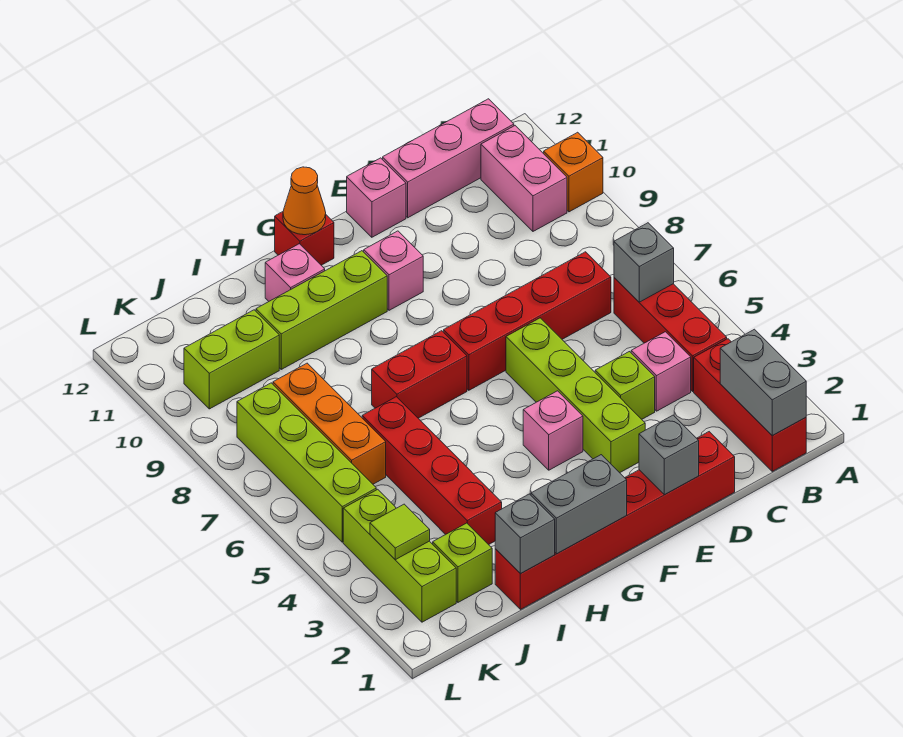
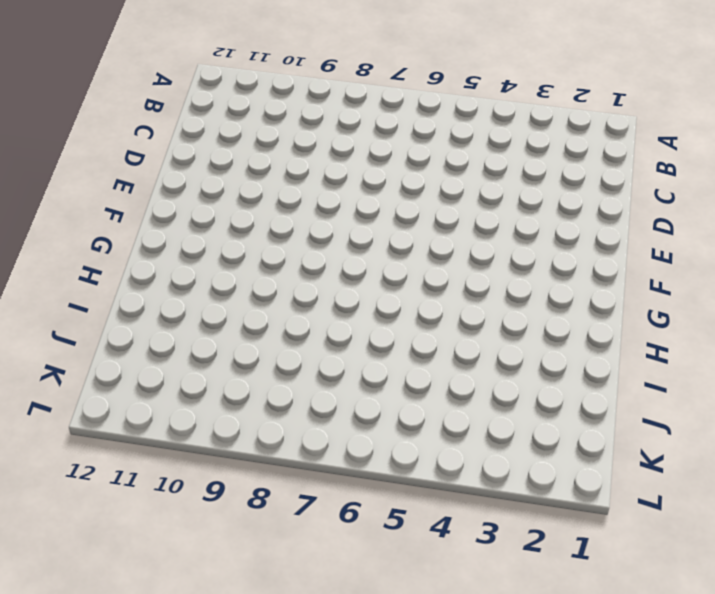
none -> orange 1x1 brick [544,132,603,212]
none -> red 1x3 brick [694,339,806,471]
none -> red 1x3 brick [614,278,727,392]
none -> pink 1x2 brick [481,126,567,231]

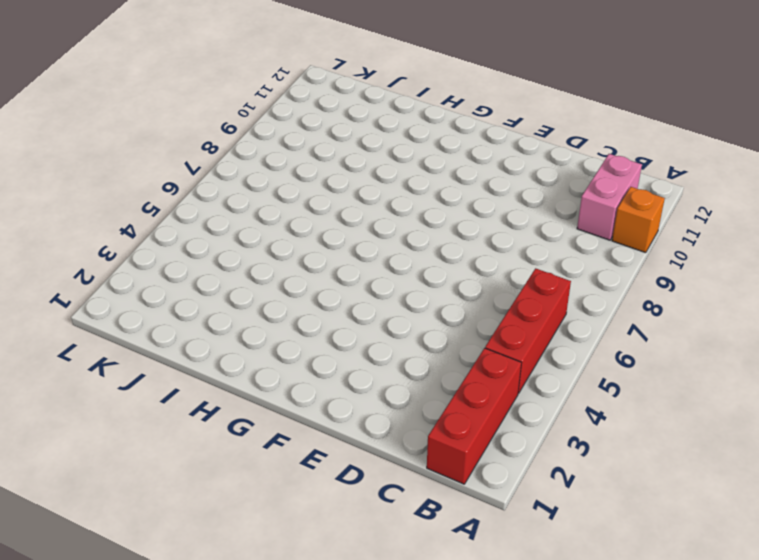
none -> pink 1x3 brick [383,99,514,218]
none -> pink 1x1 brick [631,332,691,411]
none -> red 1x4 brick [444,252,611,390]
none -> red 1x6 brick [495,432,735,610]

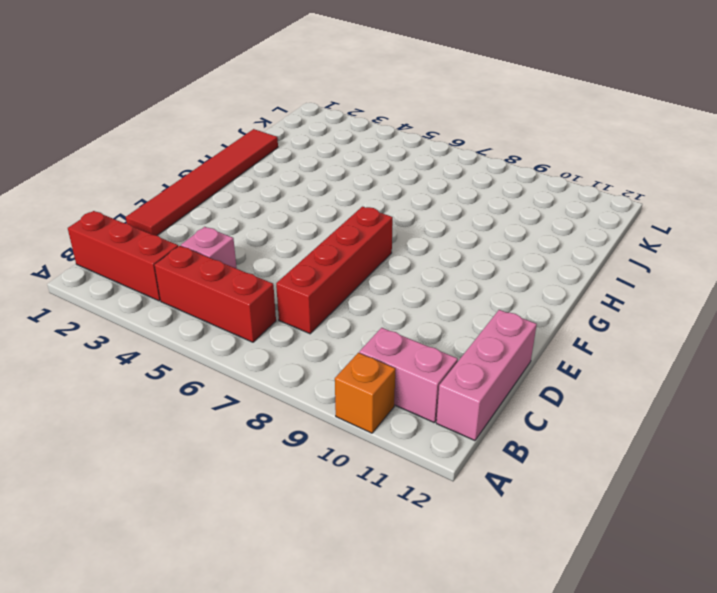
red 1x6 tile [126,129,278,236] -> red 1x6 brick [495,432,735,610]
none -> lime 1x1 brick [595,352,655,419]
none -> lime 1x4 brick [506,318,645,473]
none -> pink 1x1 brick [347,158,406,237]
none -> pink 1x1 brick [523,391,583,470]

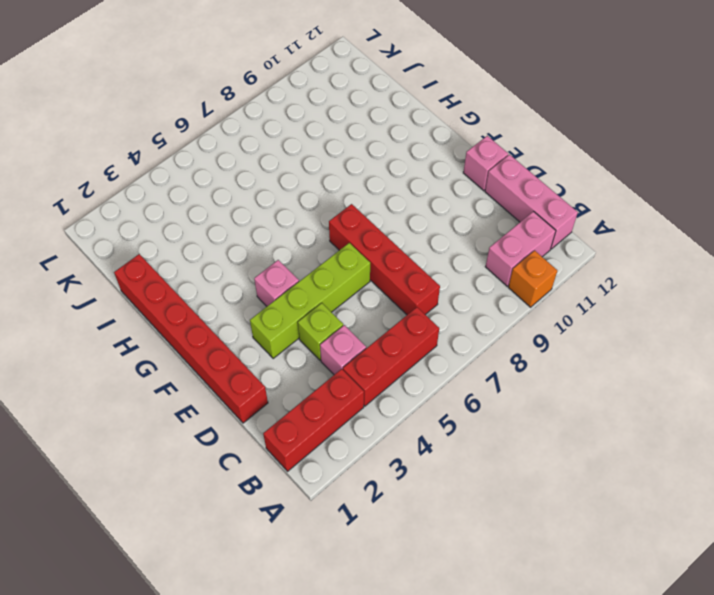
none -> pink 1x1 brick [364,231,423,310]
none -> red 1x2 brick [372,331,467,418]
none -> lime 1x3 brick [256,251,387,369]
none -> red 1x1 brick [275,212,334,265]

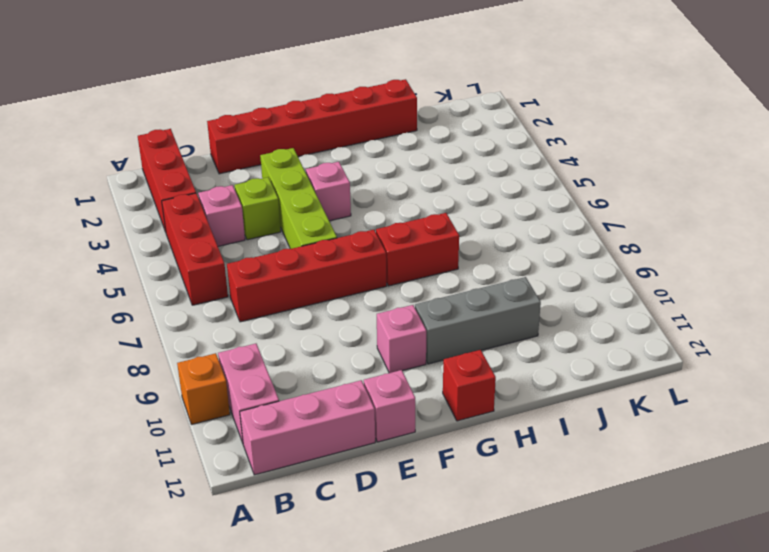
grey 1x3 brick [415,277,541,364] -> lime 1x3 brick [256,251,387,369]
none -> pink 1x1 brick [265,244,325,301]
none -> red 1x4 brick [362,397,502,545]
none -> lime 1x1 brick [433,523,492,602]
none -> orange 1x3 brick [273,363,386,484]

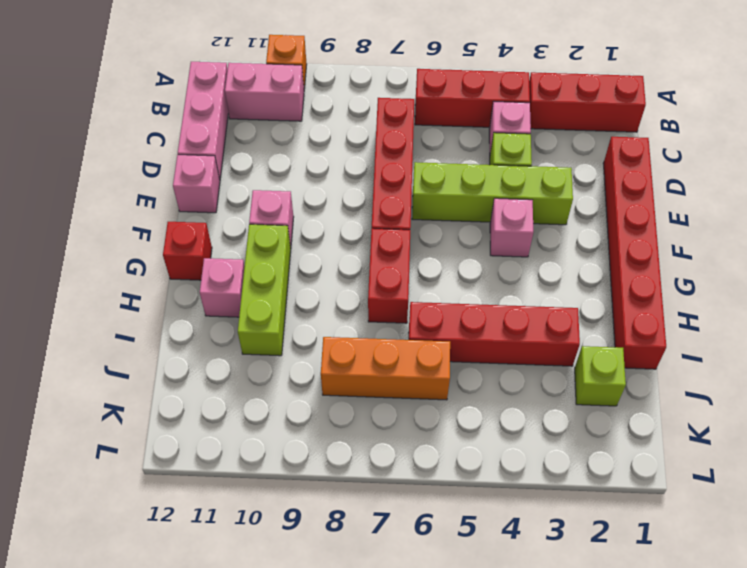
none -> lime 1x2 brick [184,310,279,409]
none -> lime 1x3 brick [343,489,456,622]
none -> lime 1x4 brick [237,383,376,542]
none -> grey 1x2 brick [720,329,806,436]

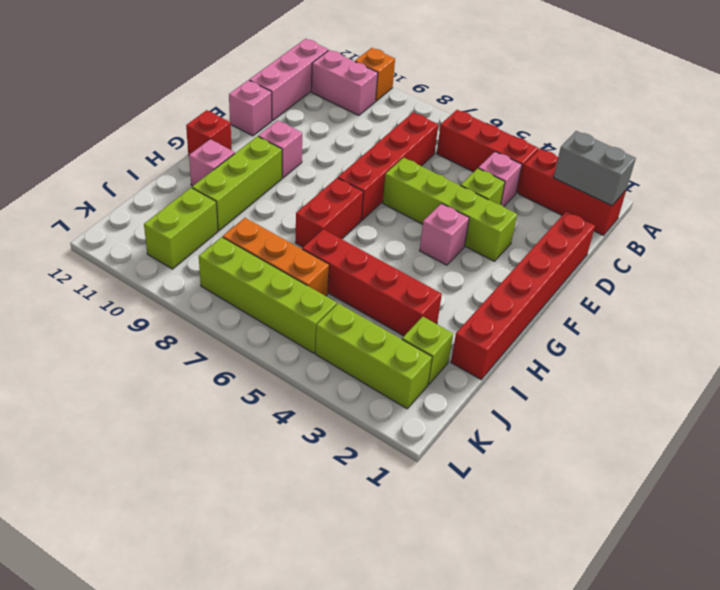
none -> grey 1x1 brick [614,223,674,302]
none -> grey 1x1 brick [639,415,699,495]
none -> grey 1x2 brick [531,455,627,554]
none -> orange 1x1 cone [283,167,326,235]

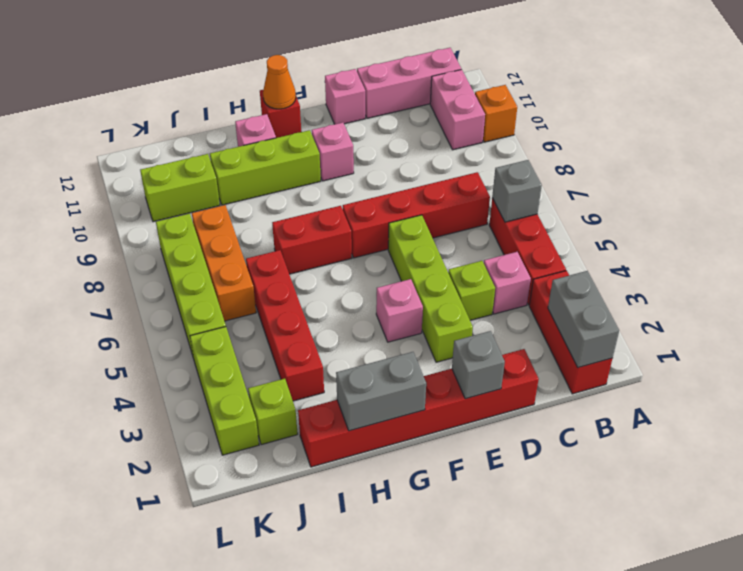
none -> grey 1x1 brick [495,494,555,573]
none -> lime 1x1 tile [370,504,430,560]

